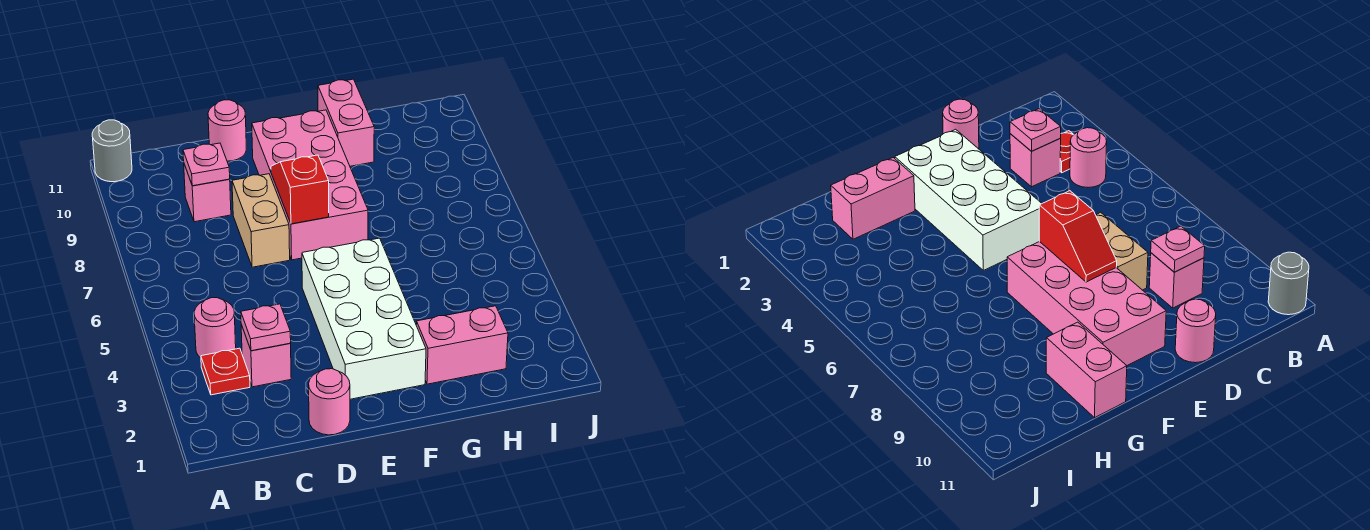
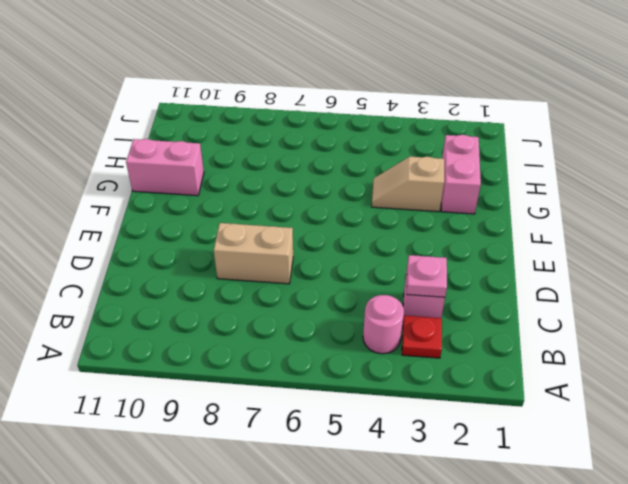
tan 1x2 slope [372,157,444,212] -> none
none -> grey 1x1 round brick [92,120,132,182]
none -> pink 1x1 brick [184,164,231,222]
none -> pink 1x1 round brick [309,369,350,435]

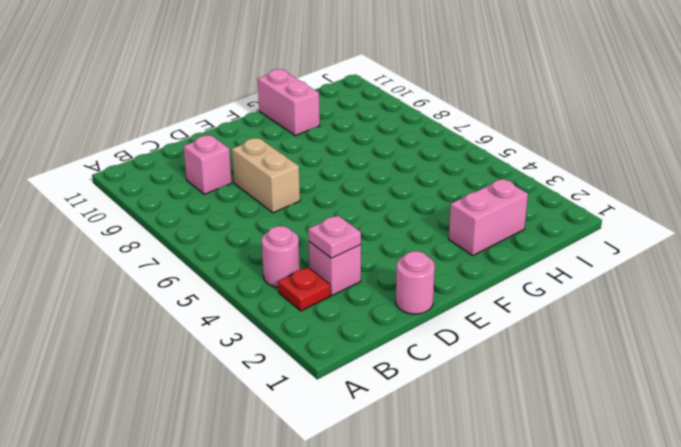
none -> grey 1x1 round brick [92,120,132,182]
none -> pink 1x1 round brick [208,100,246,161]
none -> white 2x4 brick [302,238,426,399]

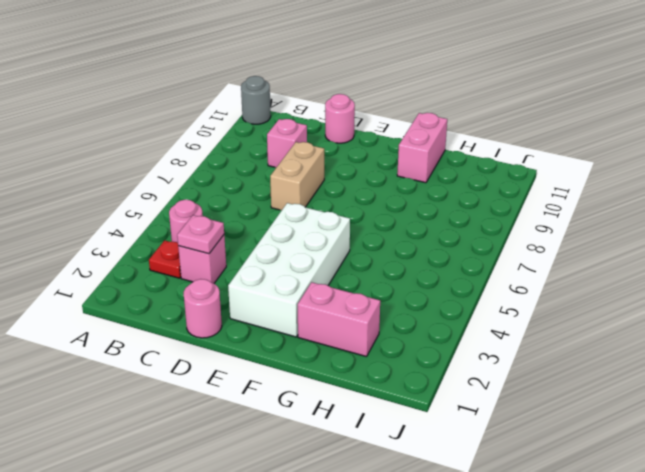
none -> pink 2x4 brick [252,110,368,260]
none -> pink 1x1 plate [183,143,230,186]
none -> red 1x2 slope [271,155,329,224]

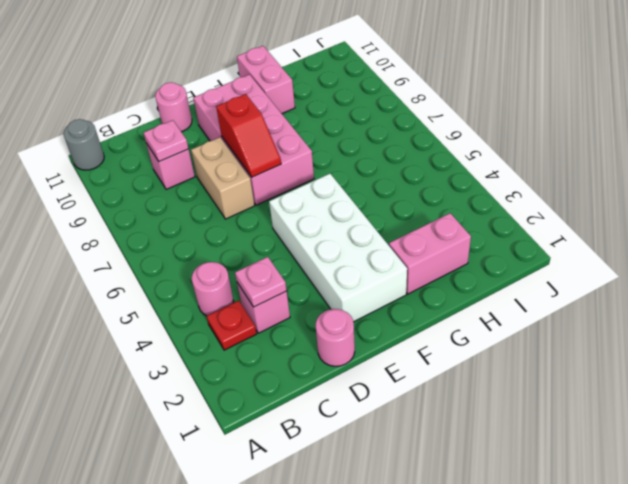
red 1x2 slope [216,94,281,177] -> red 1x2 slope turned to [271,155,329,224]

